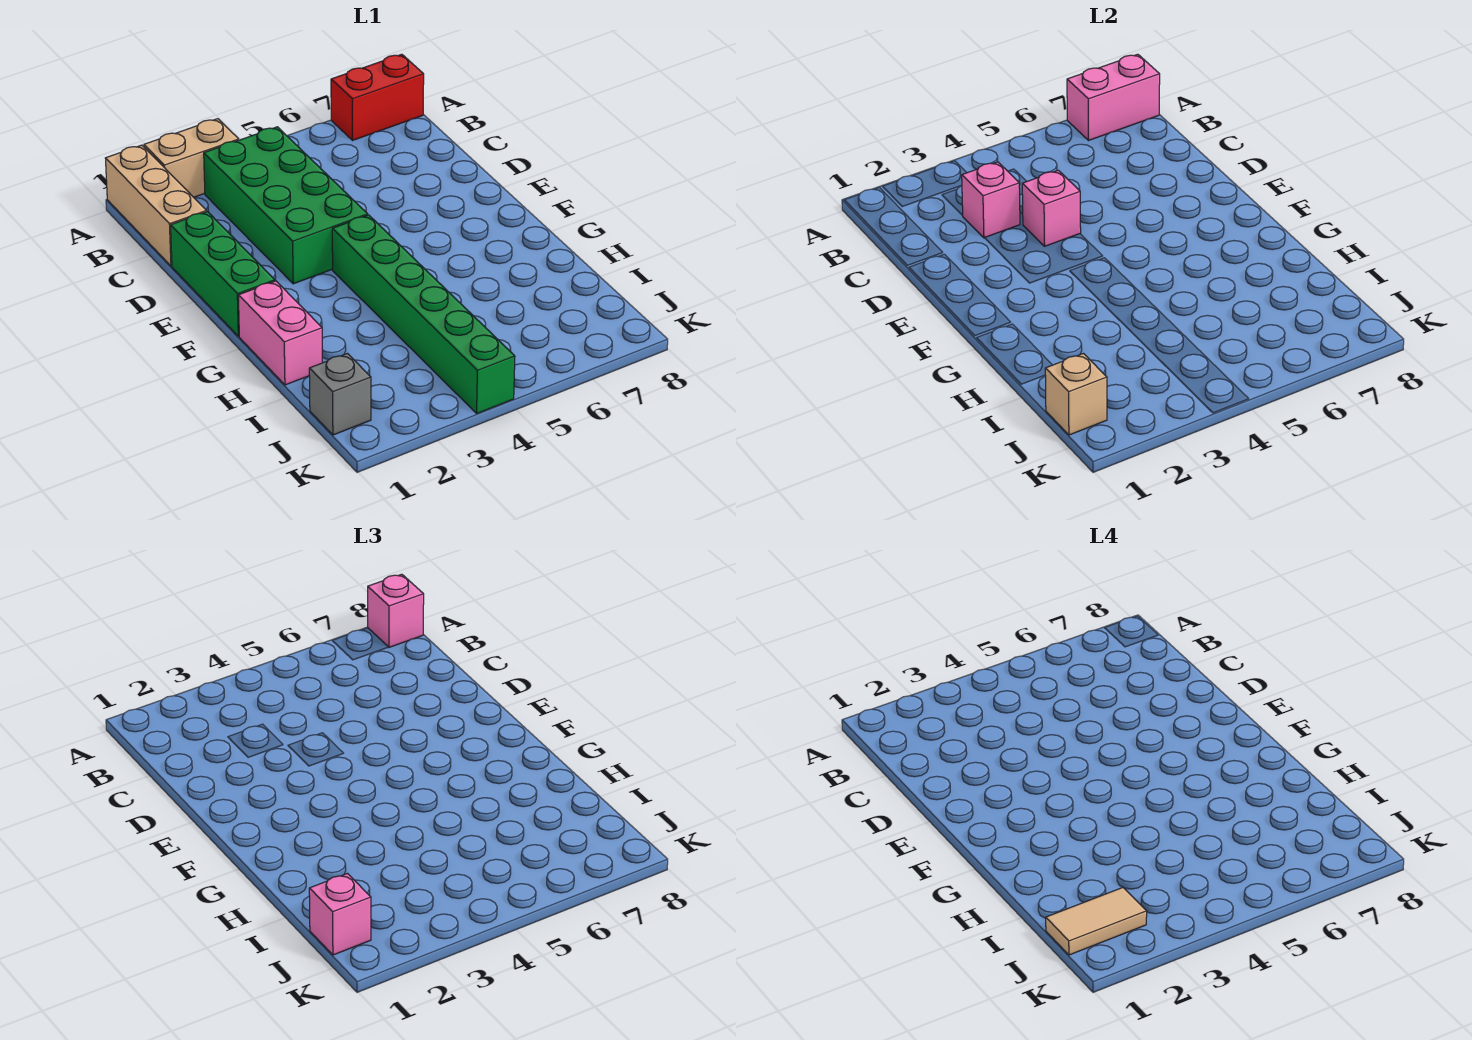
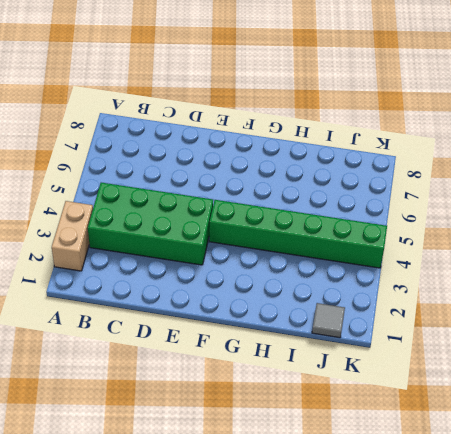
grey 1x1 tile [312,303,345,338] -> grey 1x1 brick [309,354,371,435]
none -> tan 1x3 brick [105,145,207,266]
none -> red 1x2 brick [331,54,424,141]
none -> green 1x3 brick [171,212,275,336]

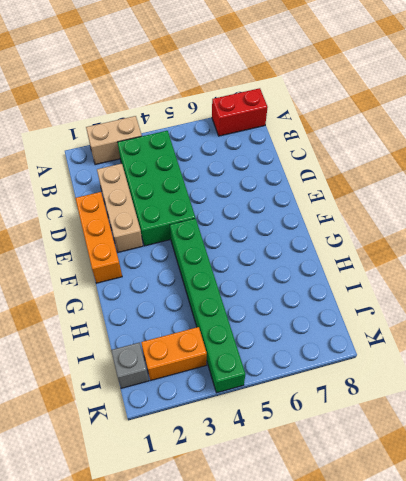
tan 1x3 brick [97,163,143,252] -> tan 1x3 brick moved to [105,145,207,266]
orange 1x3 brick [75,192,122,283] -> green 1x3 brick [171,212,275,336]
orange 1x2 brick [141,327,207,380] -> none
none -> pink 1x2 brick [238,281,323,385]
none -> pink 1x2 brick [1067,54,1160,141]
none -> pink 1x1 brick [962,162,1020,238]

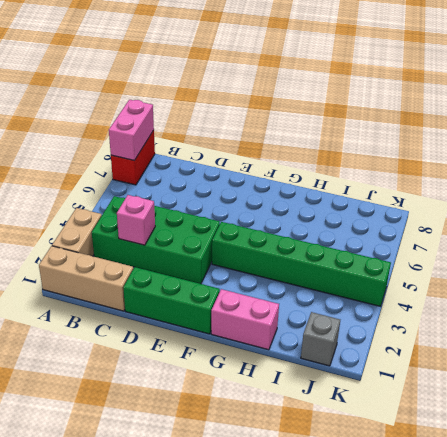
none -> pink 1x1 brick [1022,170,1081,246]
none -> tan 1x1 brick [1045,354,1107,435]
none -> pink 1x1 brick [368,574,424,647]

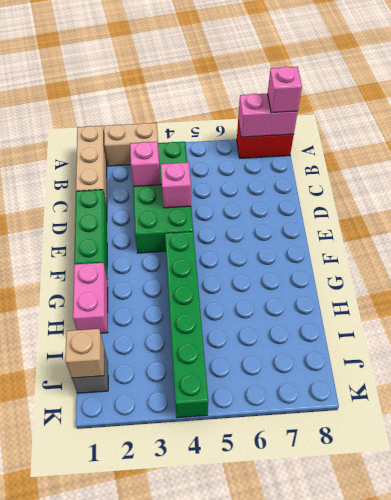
none -> pink 1x1 brick [309,874,371,955]
none -> tan 1x2 tile [1046,888,1147,955]

